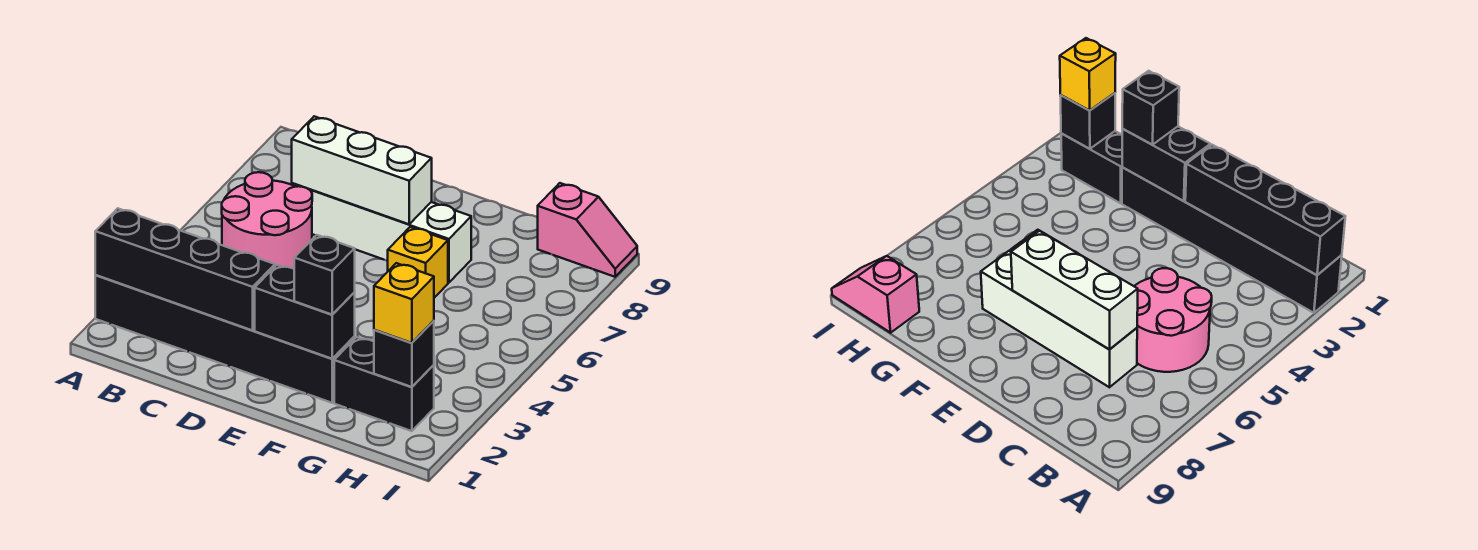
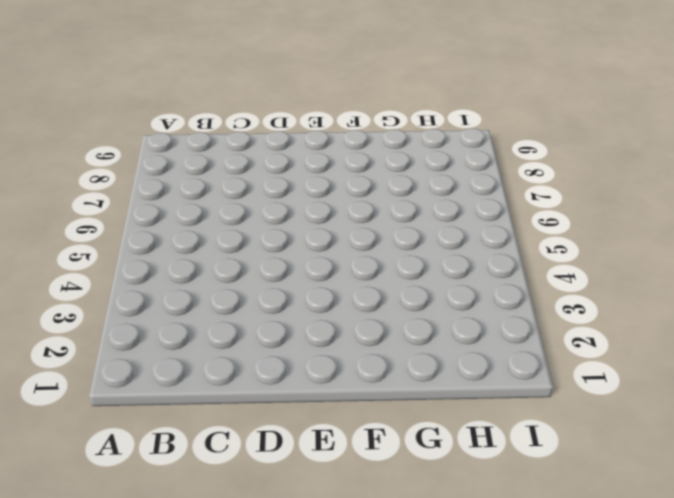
none -> black 1x6 brick [95,275,355,403]
none -> pink 2x2 round brick [222,172,312,269]
none -> white 1x4 brick [292,183,471,283]

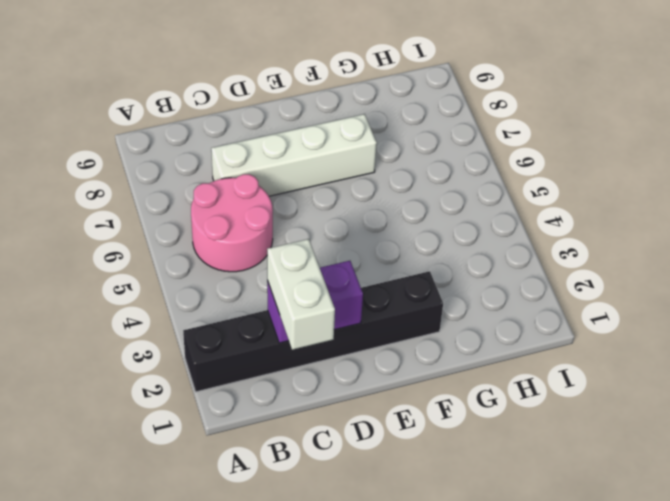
white 1x2 brick [267,239,335,350] -> none
purple 1x2 brick [267,261,363,343] -> black 1x4 brick [95,208,275,330]
none -> yellow 1x1 brick [388,227,448,298]
none -> black 1x2 brick [334,337,434,431]
none -> pink 1x2 slope [538,183,637,277]

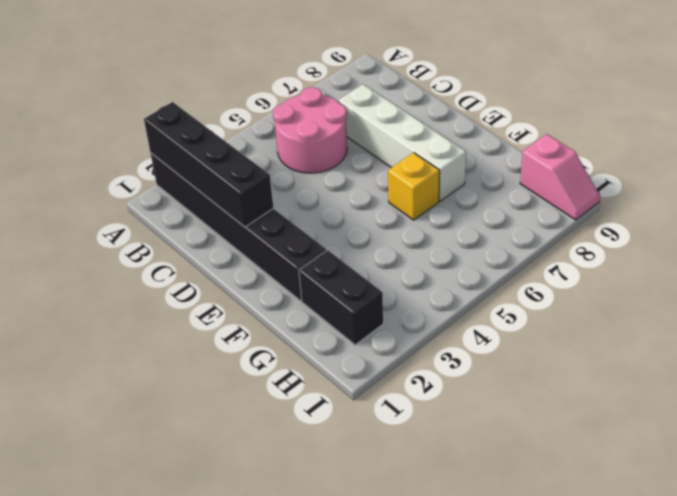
none -> white 1x3 brick [292,116,432,224]
none -> black 1x2 brick [255,265,355,359]
none -> black 1x1 brick [374,321,434,387]

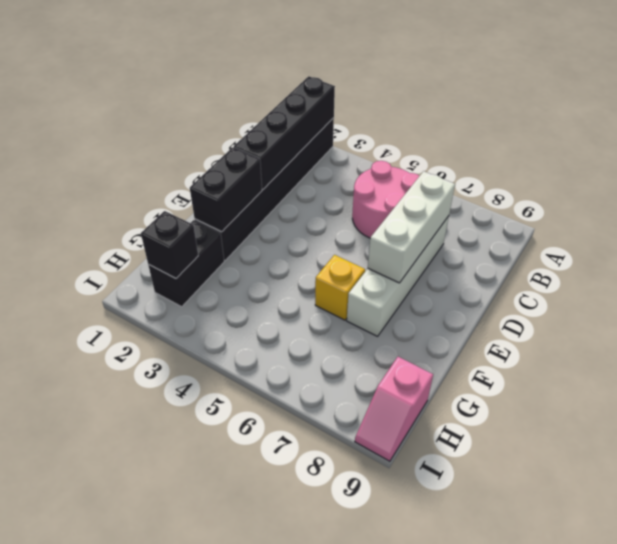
none -> black 1x1 brick [294,235,355,315]
none -> yellow 1x1 brick [374,263,434,343]

